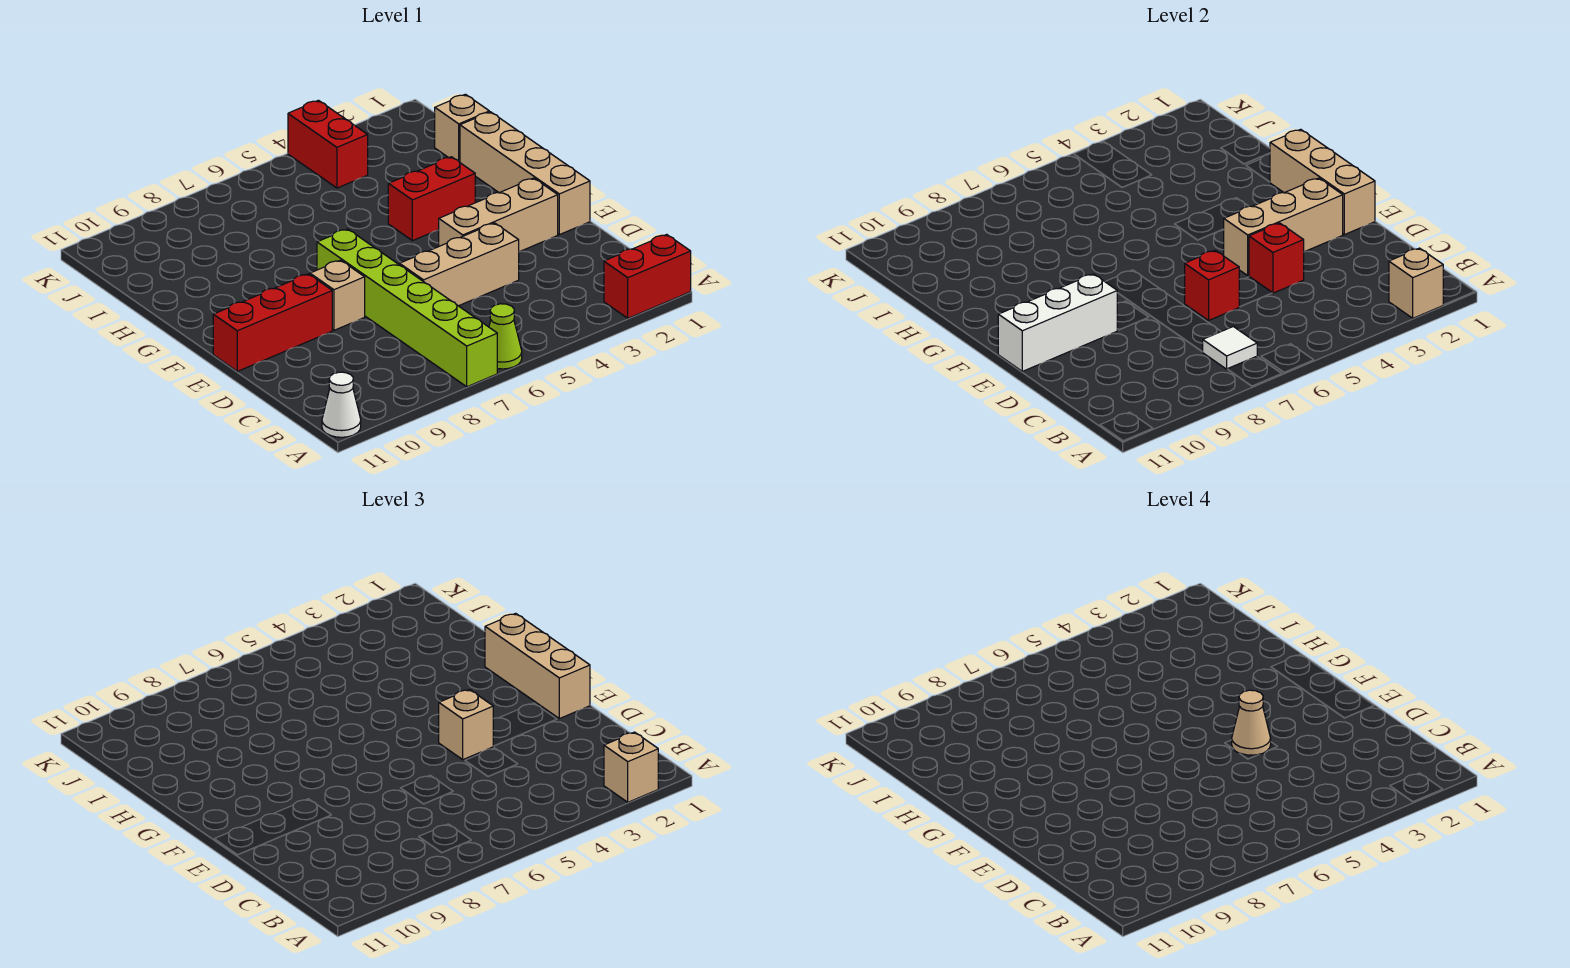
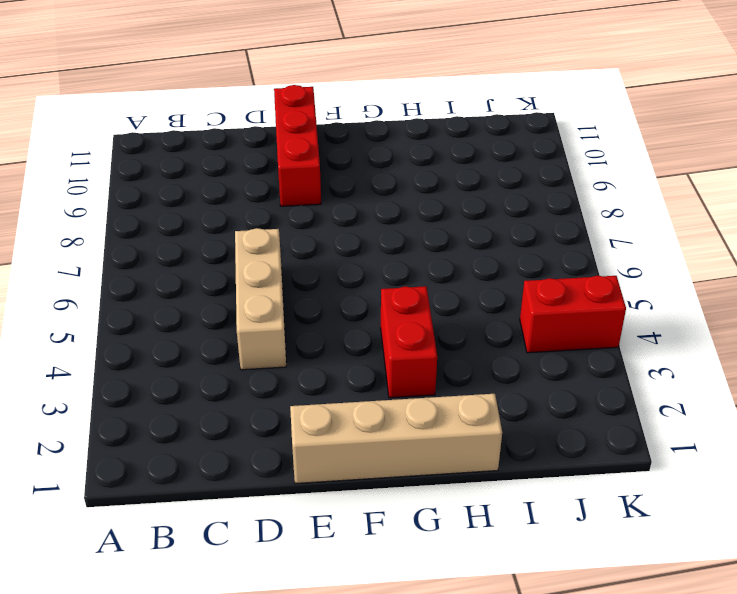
none -> red 1x2 brick [604,234,691,318]
none -> lime 1x1 cone [489,304,522,369]
none -> lime 1x6 brick [317,229,497,387]

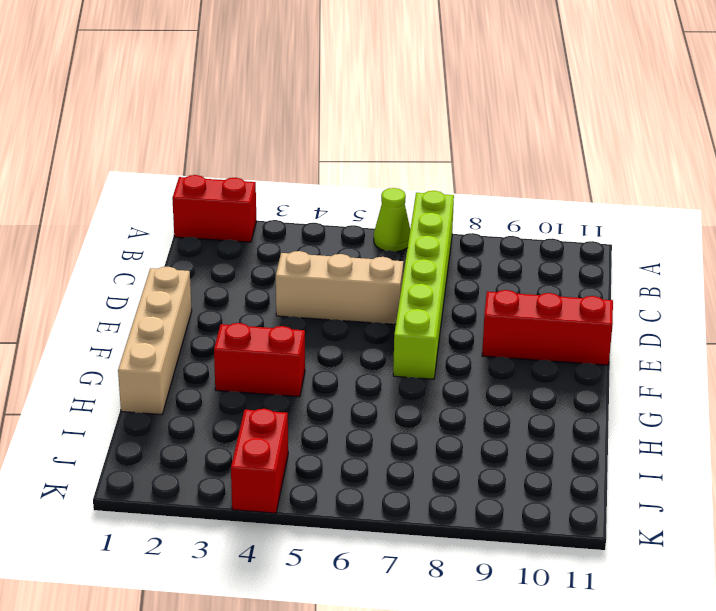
none -> white 1x1 cone [322,372,361,437]
none -> tan 1x3 brick [439,178,558,252]
none -> tan 1x1 brick [310,260,365,330]

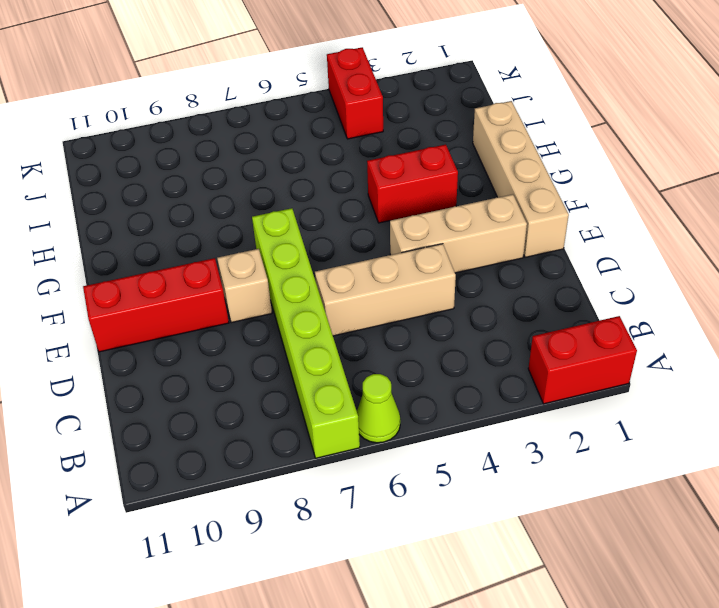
none -> white 1x1 cone [322,372,361,437]
none -> tan 1x1 brick [435,94,489,162]
none -> tan 1x1 brick [1389,248,1443,318]

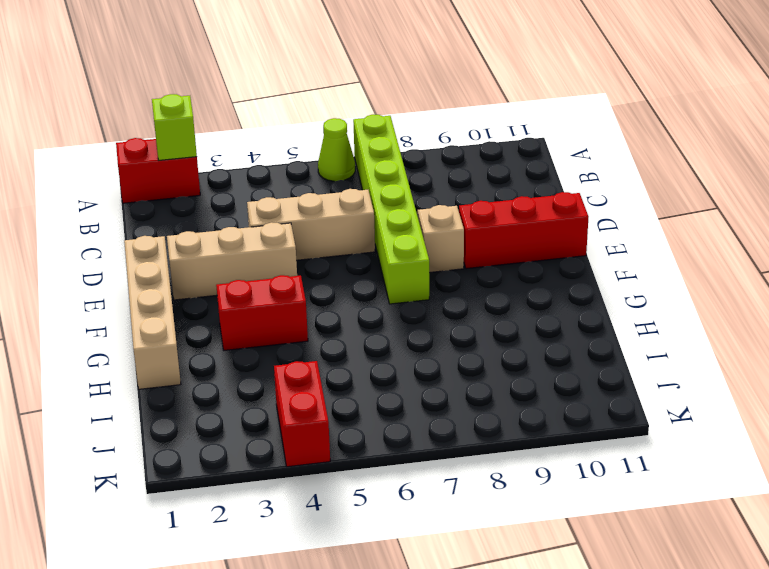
lime 1x1 brick [152,94,197,160] -> tan 1x1 brick [1389,248,1443,318]
none -> white 1x1 cone [322,372,361,437]
none -> tan 1x1 brick [435,94,489,162]
none -> white 1x1 tile [1203,327,1257,369]

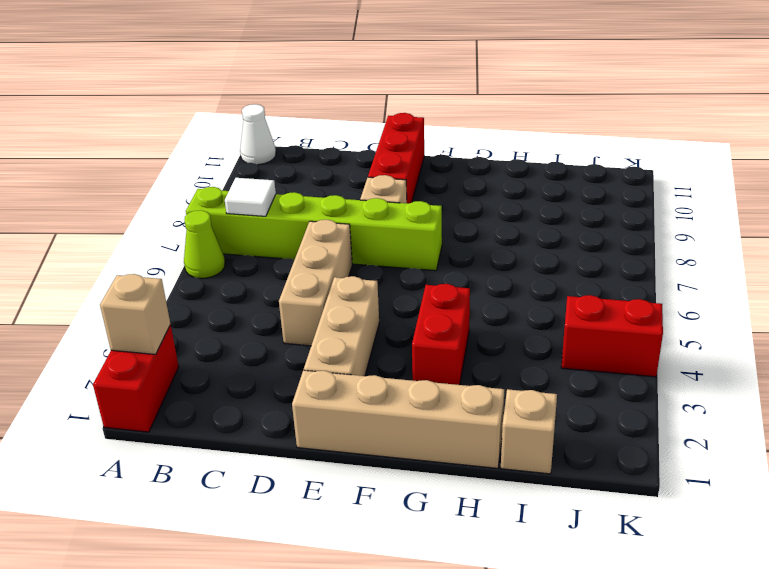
none -> red 1x1 brick [1249,223,1304,293]
none -> red 1x1 brick [1185,250,1239,320]
none -> tan 1x3 brick [1270,129,1375,235]

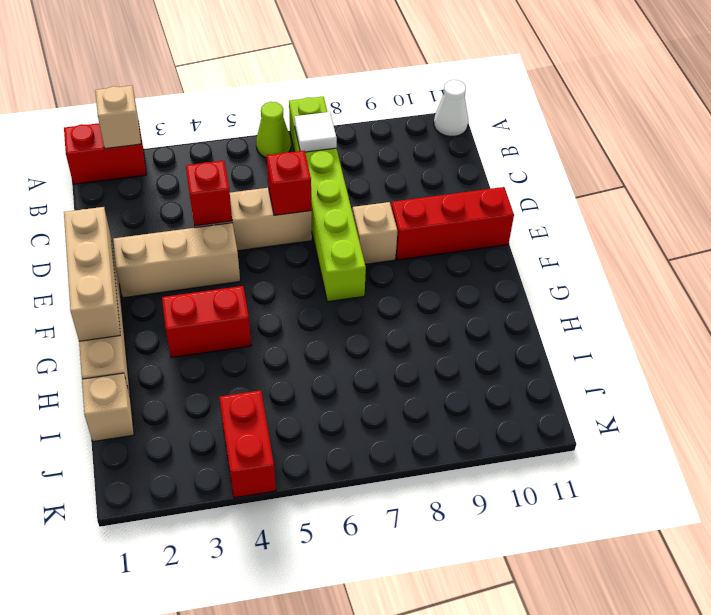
none -> tan 1x3 brick [1224,178,1343,276]
none -> white 1x3 brick [998,274,1117,371]
none -> tan 1x1 brick [604,732,658,802]

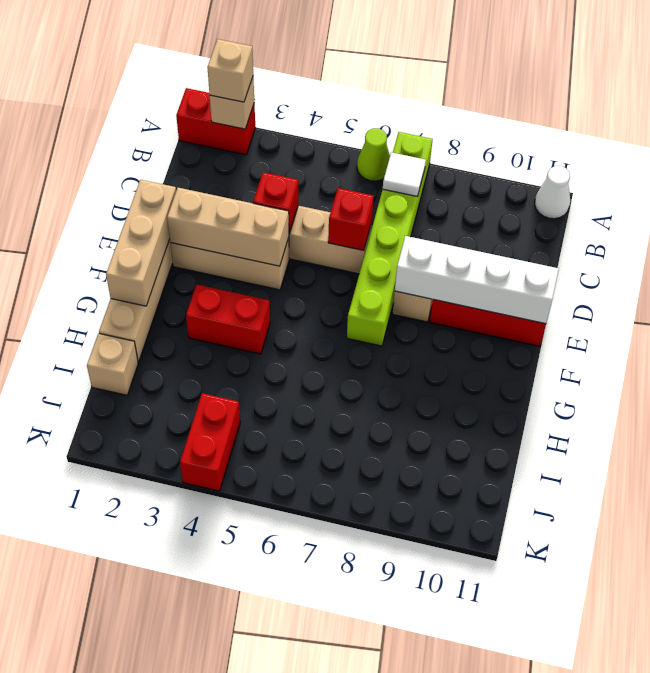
white 1x4 brick [395,236,559,324] -> white 1x3 brick [998,274,1117,371]
none -> tan 1x3 brick [485,613,590,719]
none -> tan 1x1 brick [439,690,493,760]
none -> tan 1x1 cone [1232,690,1271,755]

